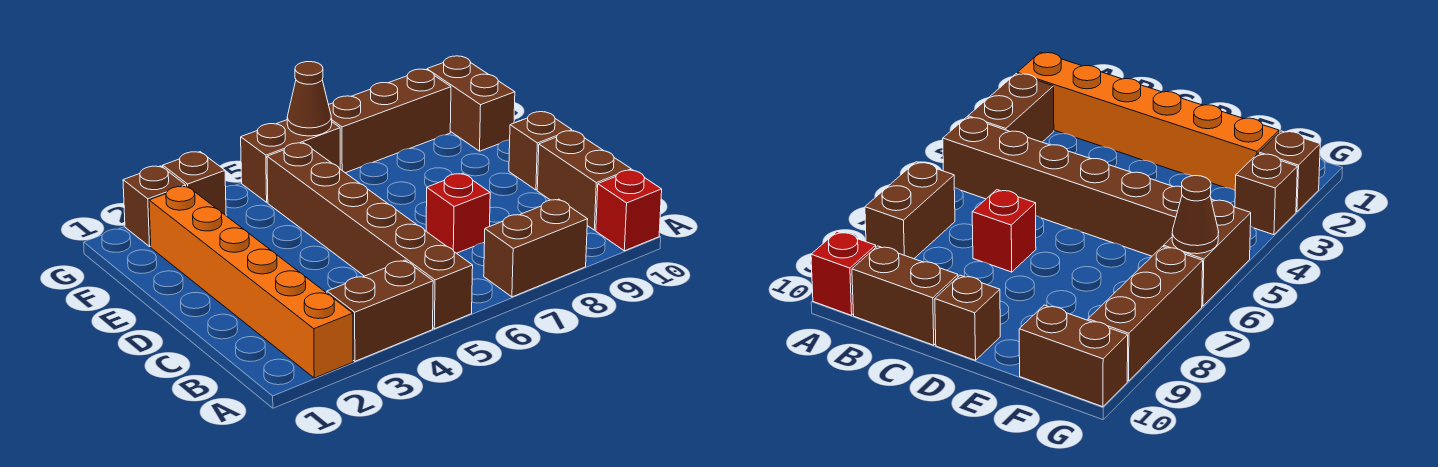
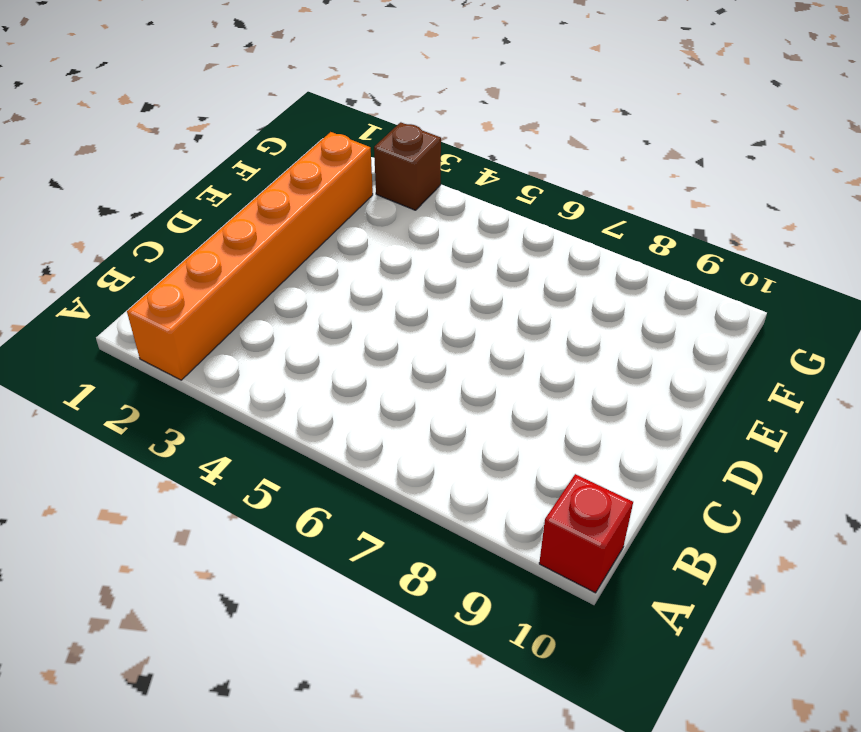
none -> brown 1x2 brick [327,260,433,361]
none -> brown 1x6 brick [267,143,473,329]
none -> brown 1x2 brick [484,199,588,297]

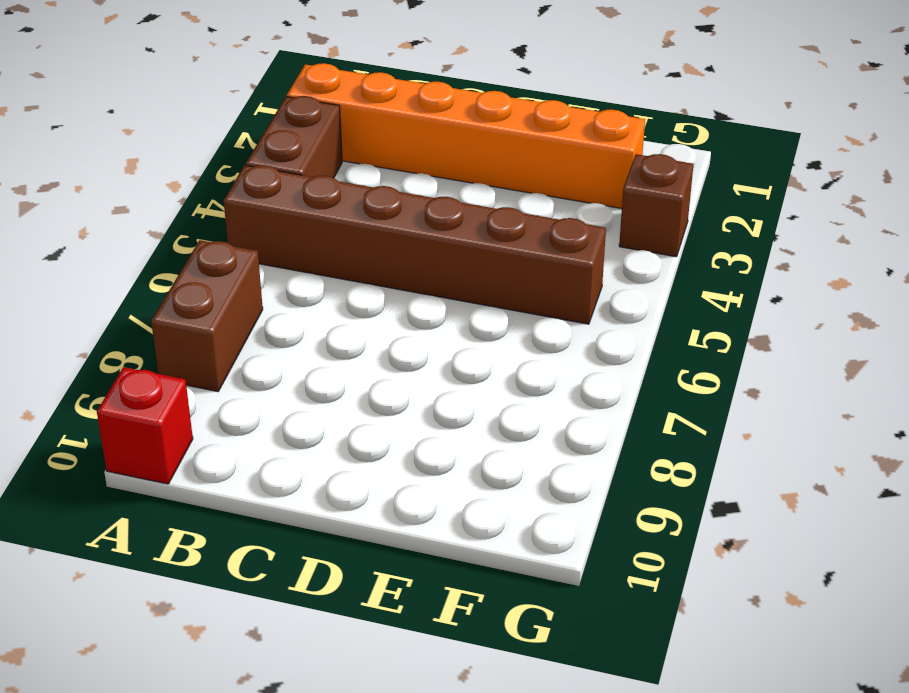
none -> brown 1x2 brick [537,131,631,230]
none -> red 1x1 brick [426,173,490,253]
none -> brown 1x1 brick [509,112,572,190]

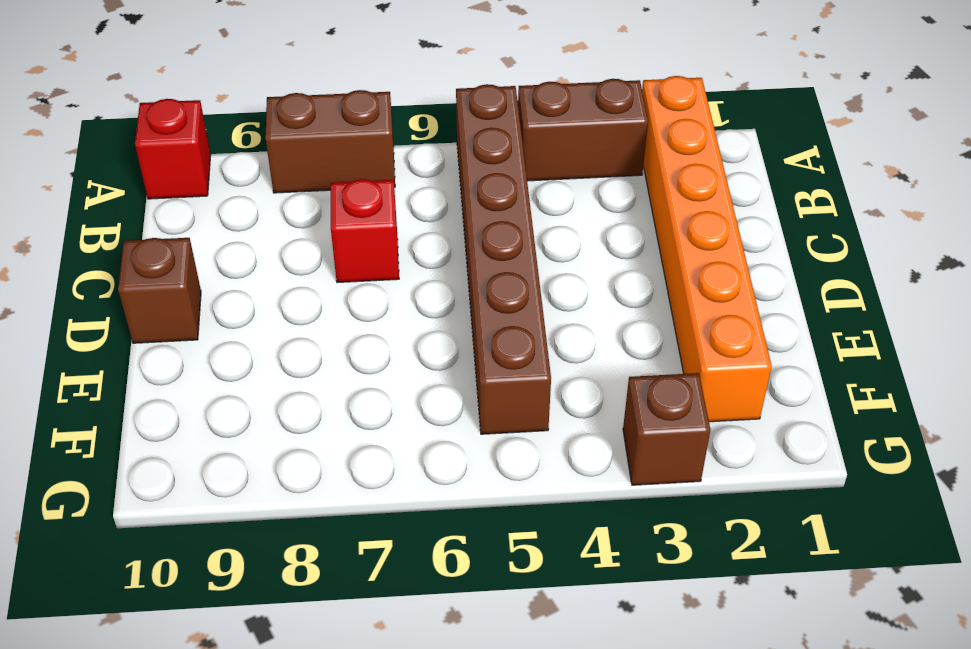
none -> brown 1x2 brick [537,131,631,230]
none -> brown 1x2 brick [427,56,515,151]
none -> brown 1x1 brick [123,166,186,246]

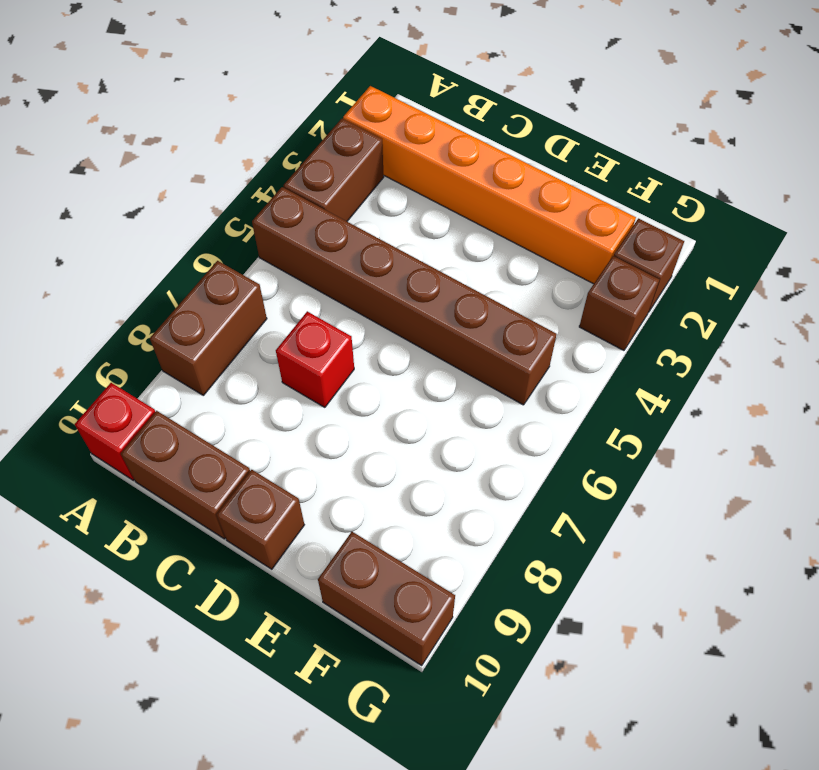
none -> brown 1x2 brick [241,120,340,202]
none -> brown 1x3 brick [329,69,451,173]
none -> brown 1x1 cone [287,62,332,136]

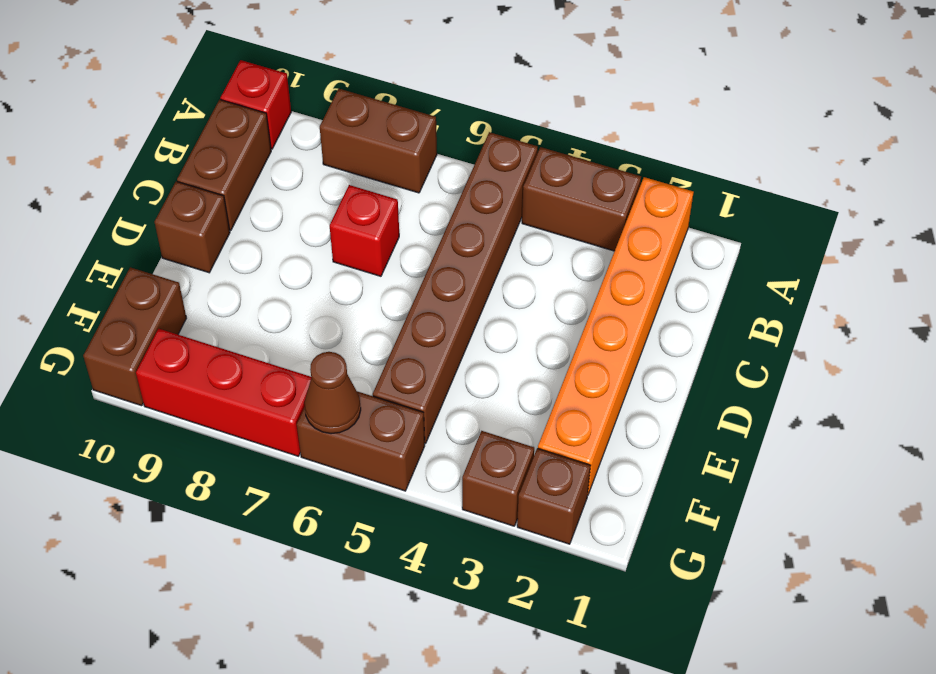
red 1x3 brick [136,329,312,456] -> brown 1x3 brick [329,69,451,173]

